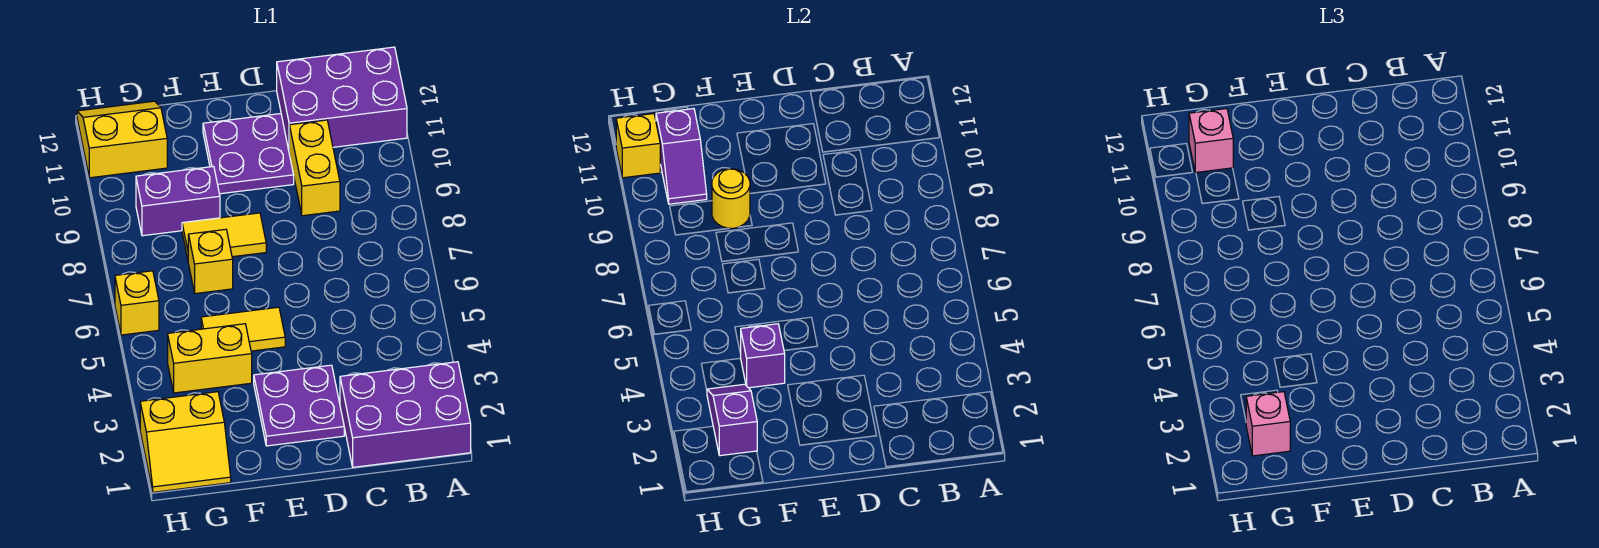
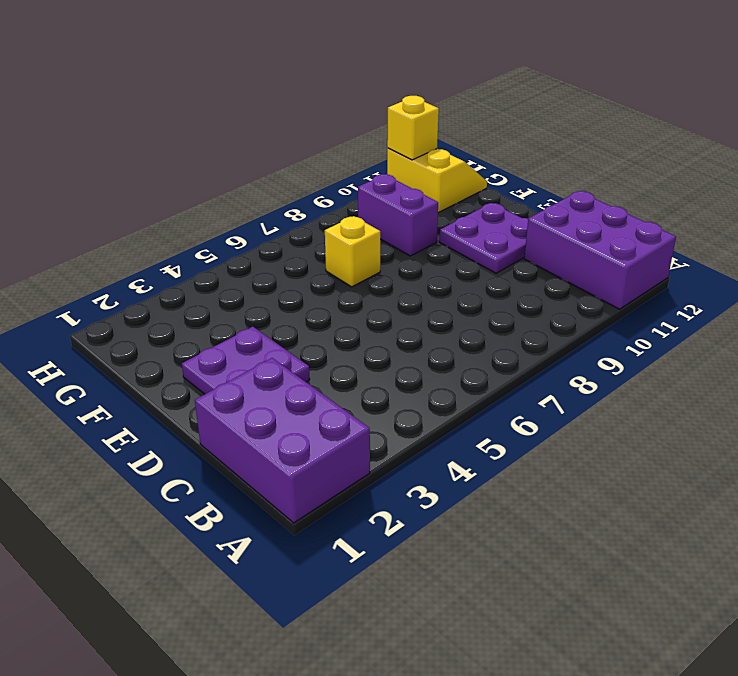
none -> yellow 1x2 brick [289,120,340,216]
none -> yellow 1x2 tile [201,307,285,351]
none -> yellow 1x2 tile [182,213,266,259]

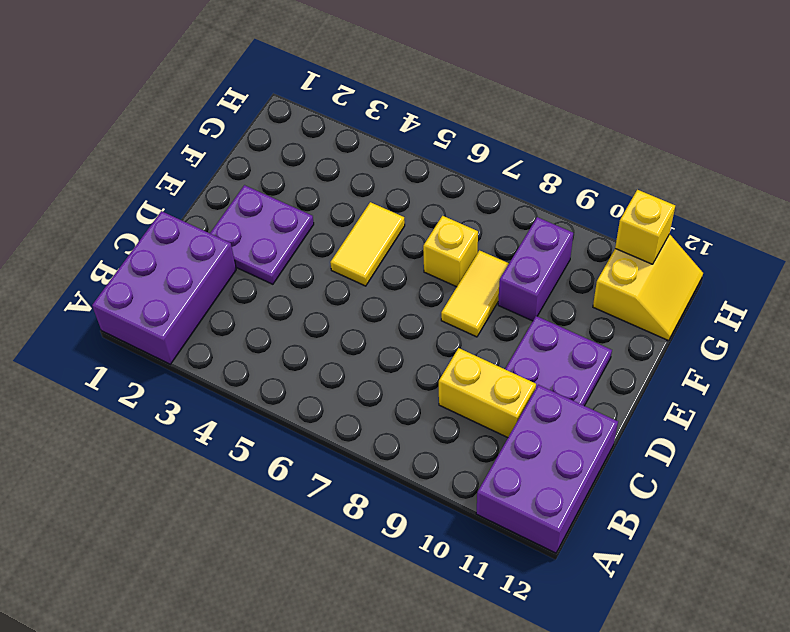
none -> yellow 1x2 brick [168,324,252,393]
none -> yellow 2x2 slope [140,392,231,492]
none -> yellow 1x1 brick [115,271,159,335]

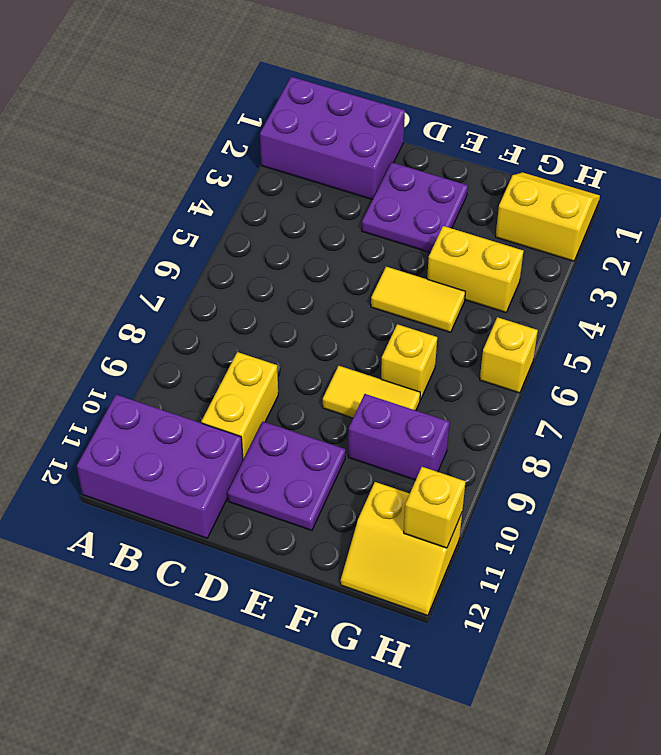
none -> purple 1x1 brick [741,324,785,388]
none -> yellow 1x1 round brick [712,169,750,228]
none -> purple 1x2 slope [707,384,757,456]

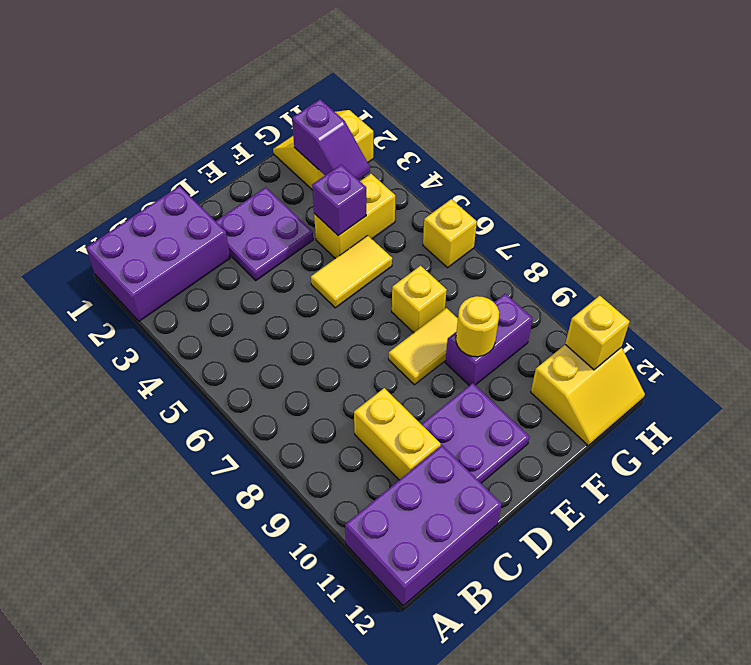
none -> purple 1x2 slope [656,109,707,204]
none -> pink 1x1 brick [1246,392,1290,456]
none -> pink 1x1 brick [1189,109,1233,173]

